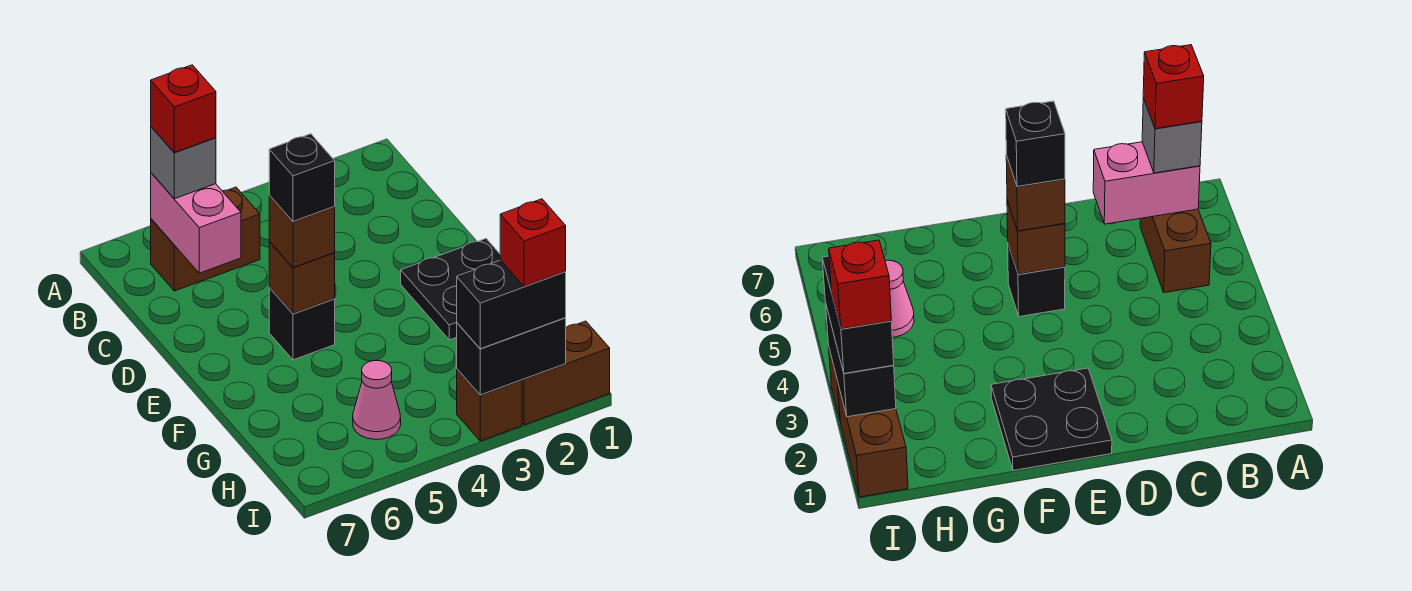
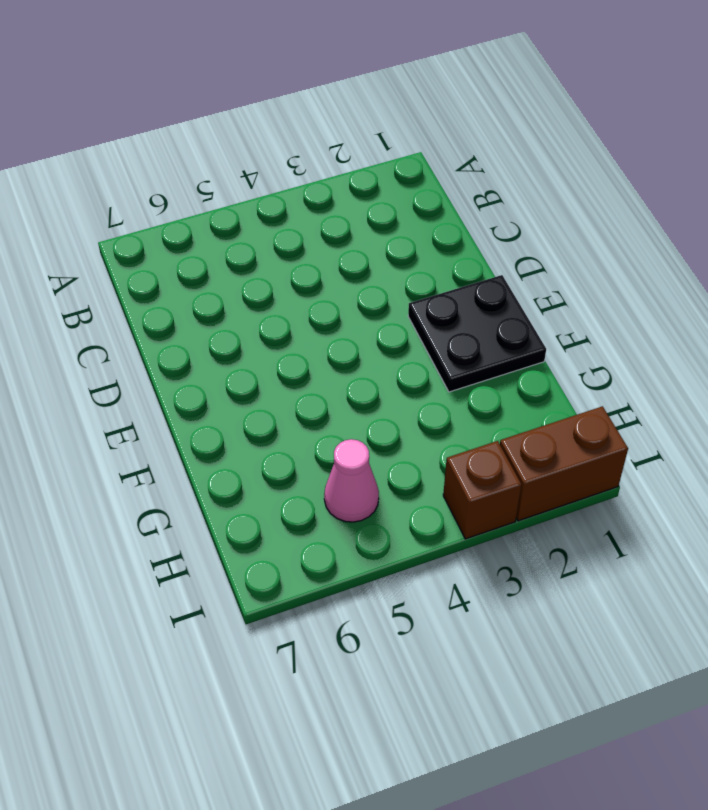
none -> brown 1x2 brick [151,187,260,291]
none -> black 1x1 brick [269,288,335,360]
none -> pink 1x2 brick [151,173,241,273]

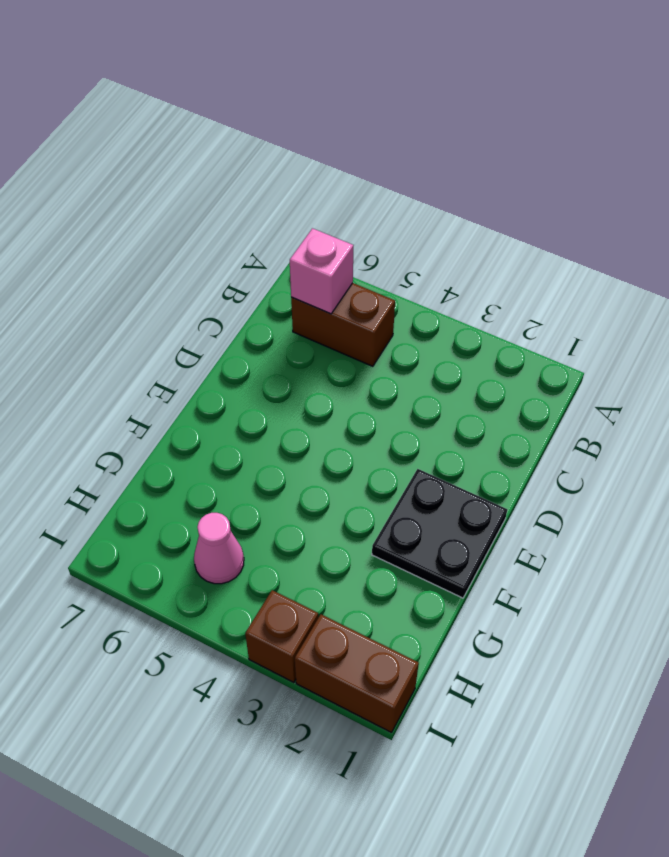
pink 1x1 brick [290,228,353,314] -> pink 1x2 brick [151,173,241,273]
none -> black 1x1 brick [269,288,335,360]
none -> brown 1x1 brick [269,242,335,314]
none -> black 1x2 brick [457,318,566,395]

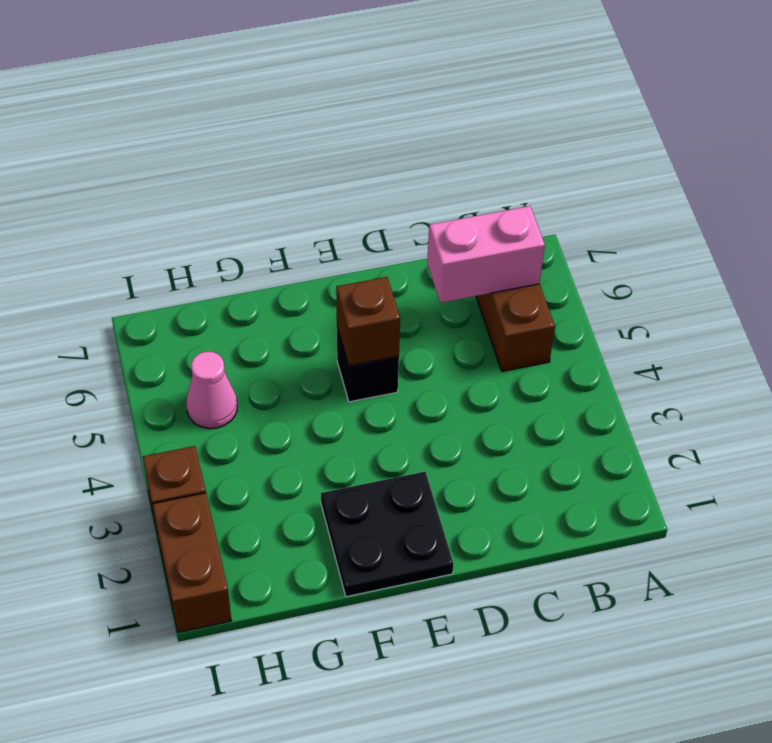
none -> black 1x2 brick [457,318,566,395]
none -> grey 1x1 brick [151,127,216,199]
none -> brown 1x1 brick [269,195,335,268]

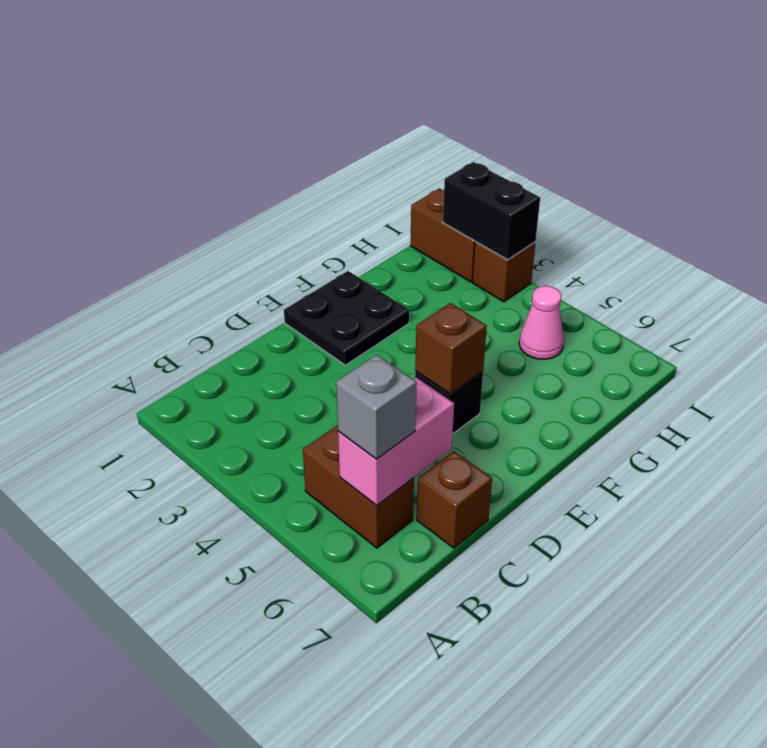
brown 1x1 brick [417,451,492,548] -> brown 1x1 brick moved to [269,195,335,268]
none -> black 1x2 brick [457,260,566,349]
none -> red 1x1 brick [151,65,216,153]
none -> black 1x1 brick [269,134,335,221]

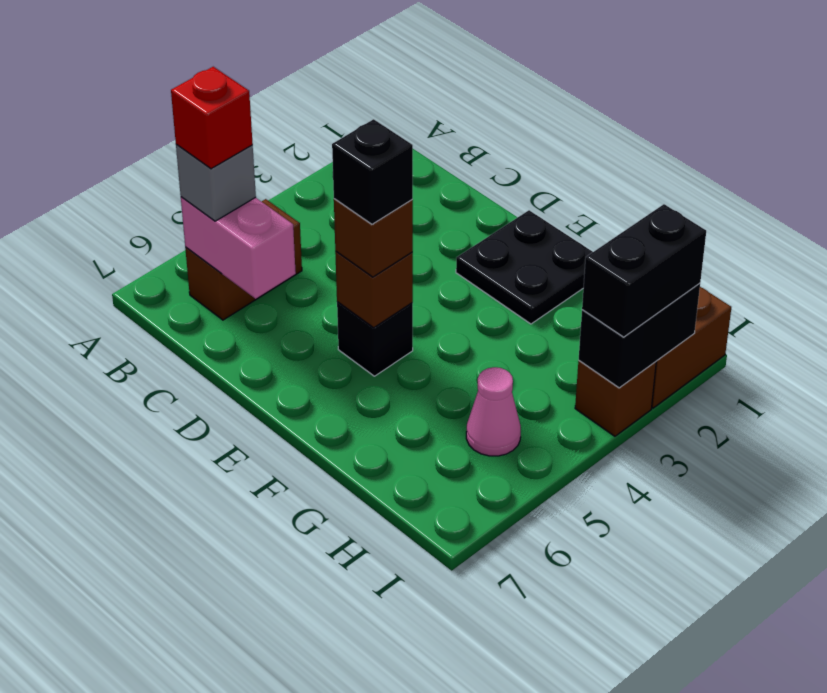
none -> red 1x1 brick [500,199,566,287]

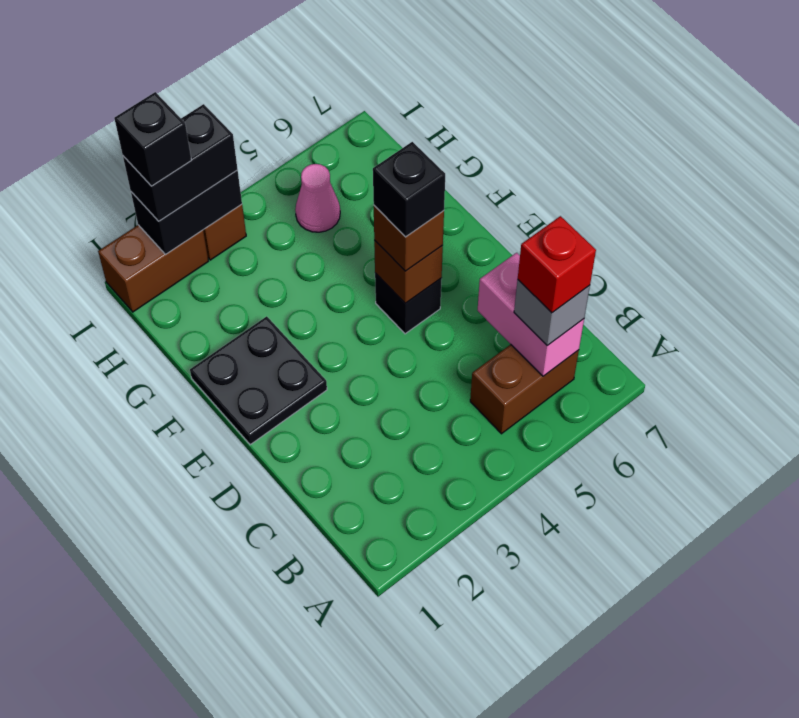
black 1x1 brick [114,92,191,186] -> red 1x1 brick [500,199,566,287]

